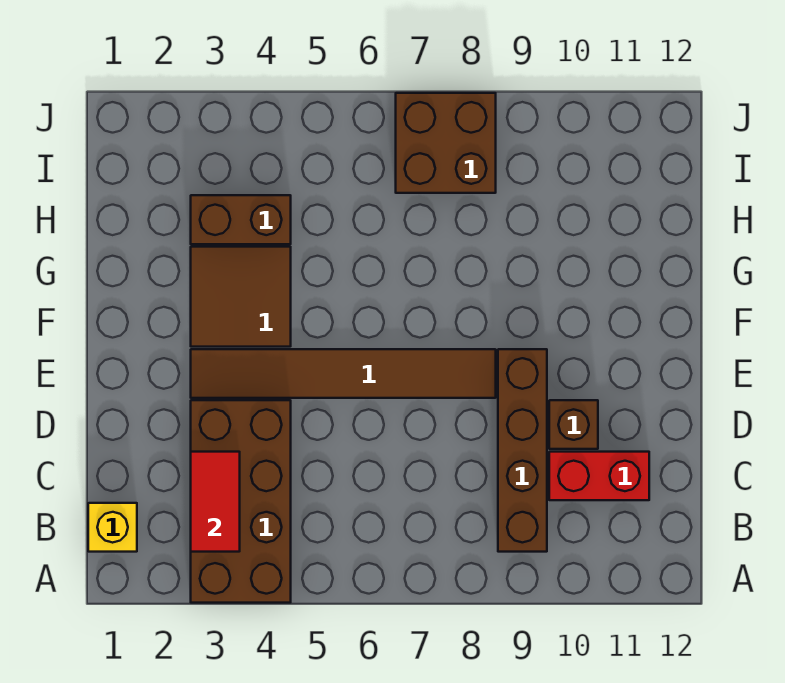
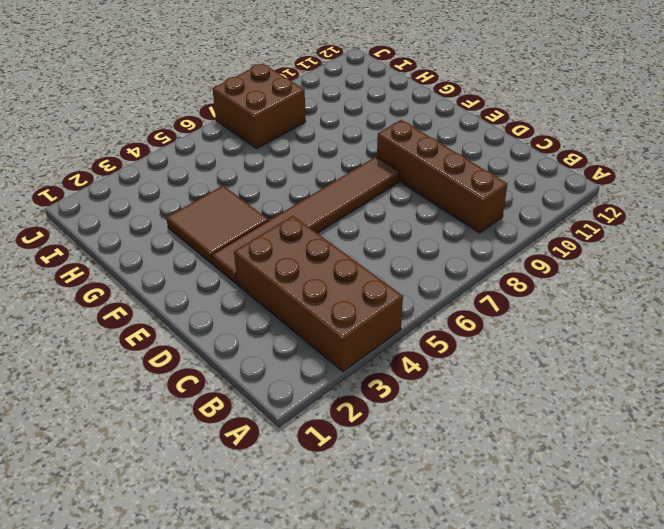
none -> yellow 1x1 brick [88,503,137,552]
none -> red 1x2 brick [549,452,649,500]

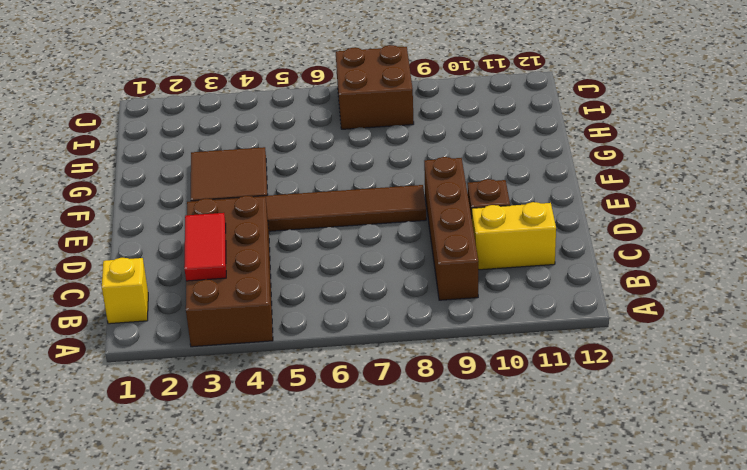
yellow 1x2 brick [472,202,556,270] -> red 1x2 brick [549,452,649,500]
none -> brown 1x2 brick [191,195,291,244]

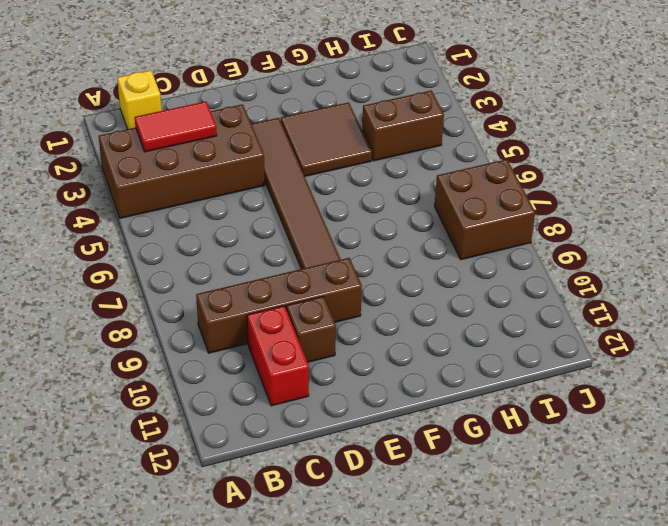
brown 1x2 brick [362,91,444,161] -> brown 1x2 brick turned to [191,195,291,244]

